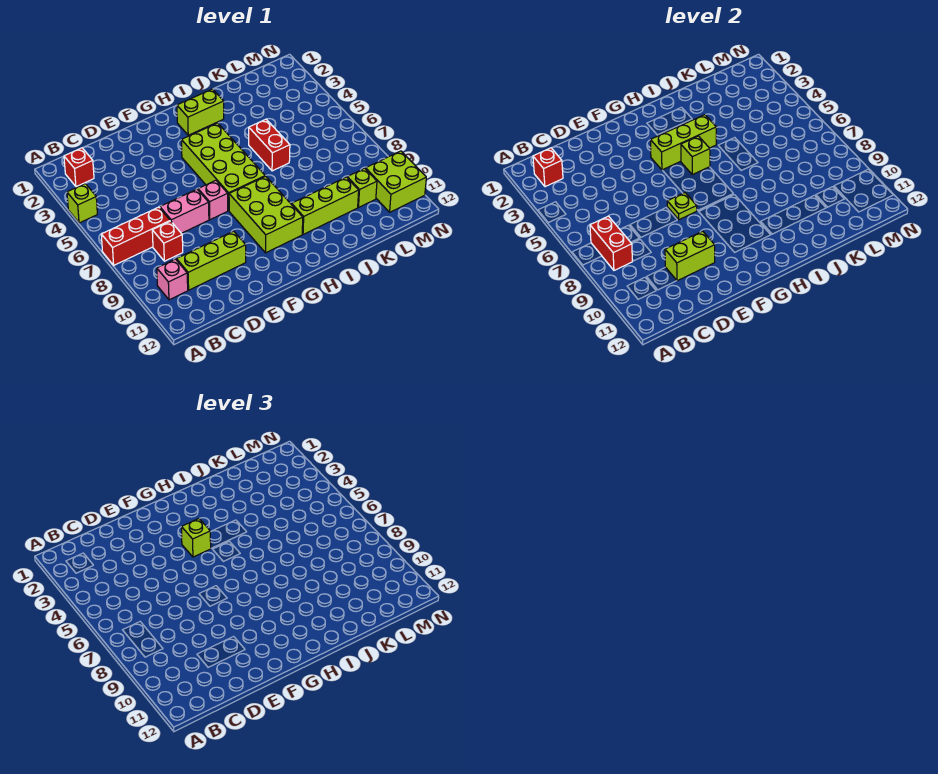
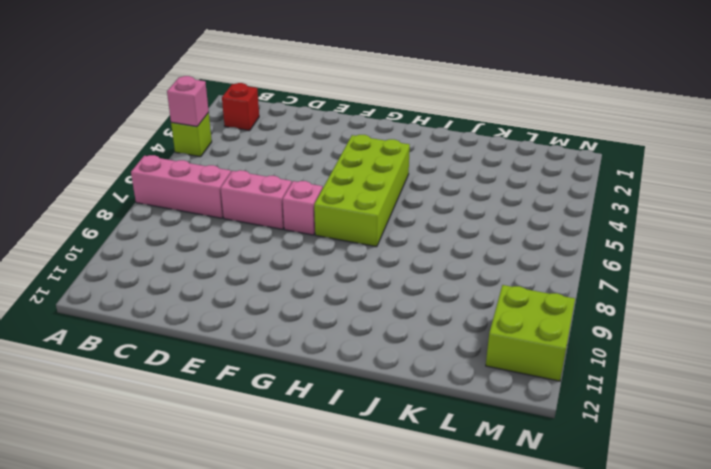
pink 1x1 brick [167,76,209,126] -> pink 1x1 brick moved to [157,259,188,300]
pink 1x3 brick [131,155,231,218] -> red 1x3 brick [101,207,170,265]
none -> red 1x1 brick [152,221,183,261]
none -> lime 1x3 brick [177,231,246,290]
none -> lime 2x3 brick [229,176,303,253]

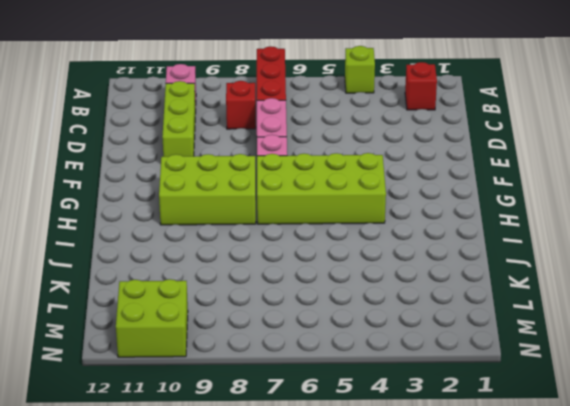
none -> lime 1x2 brick [177,89,224,135]
none -> lime 1x3 brick [292,177,359,235]
none -> red 1x2 brick [249,119,290,171]

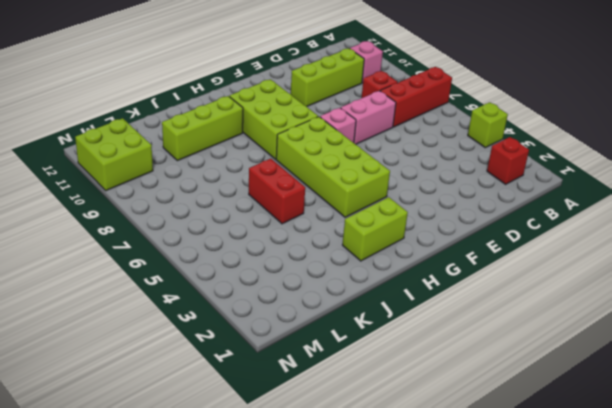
none -> lime 1x1 brick [347,168,377,207]
none -> red 1x1 brick [533,148,563,187]
none -> red 1x2 brick [590,216,632,270]

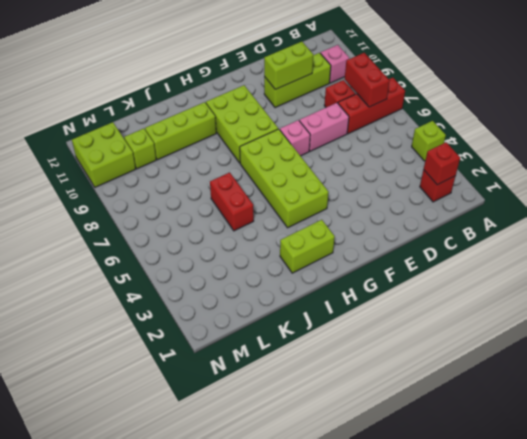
none -> lime 1x1 plate [667,193,697,220]
none -> lime 1x3 brick [650,115,716,170]
none -> lime 1x1 brick [681,136,710,175]

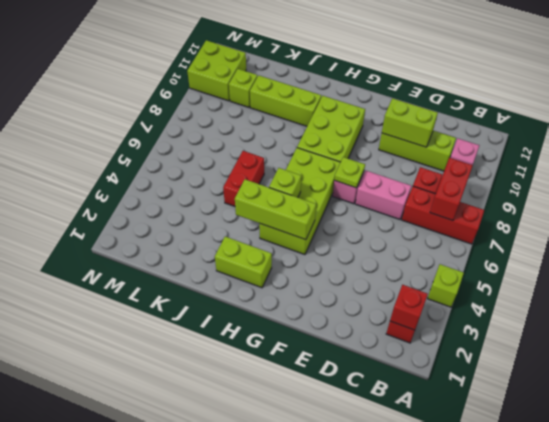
none -> lime 1x1 brick [181,519,211,557]

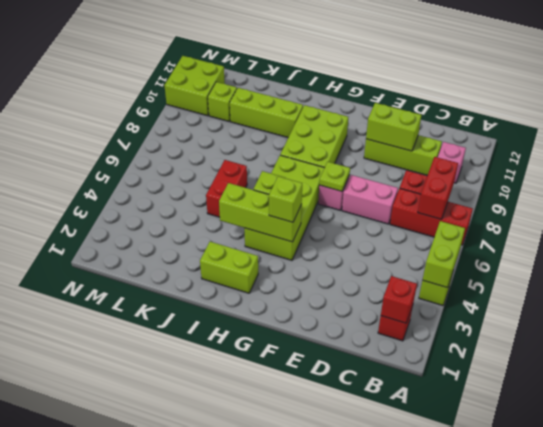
lime 1x2 brick [423,221,465,288] -> none

